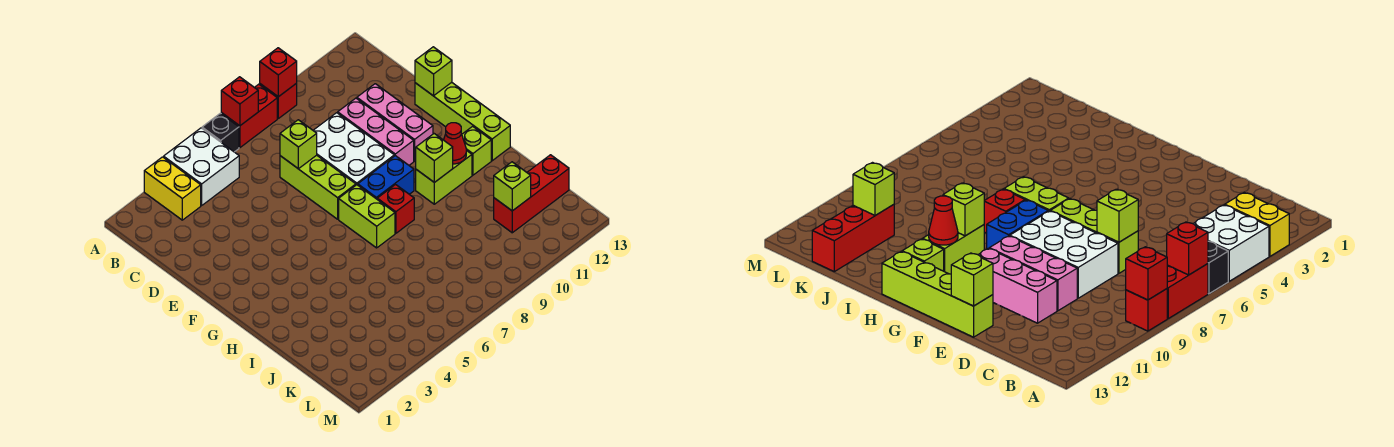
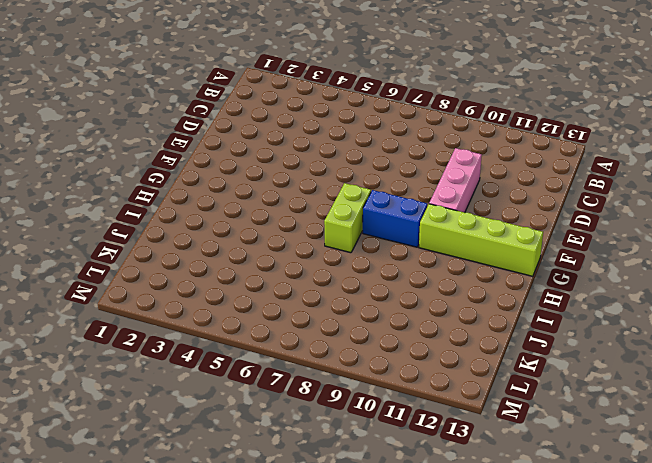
lime 1x4 brick [419,204,543,276] -> lime 1x4 brick turned to [415,82,510,161]
none -> yellow 1x2 brick [144,157,201,220]
none -> white 2x2 brick [164,128,239,206]
none -> black 1x1 brick [202,113,239,152]

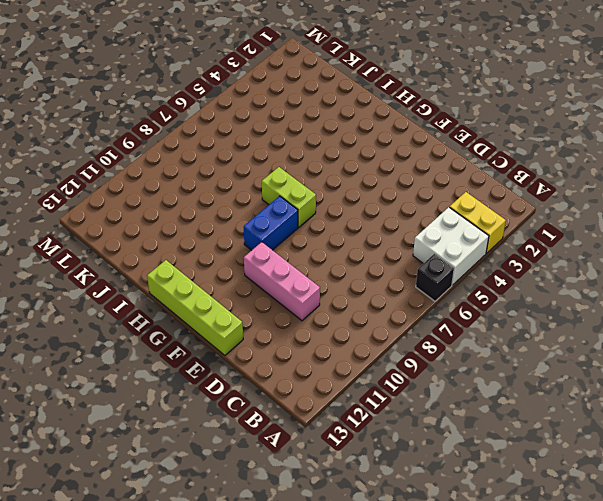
none -> red 1x2 brick [221,84,277,148]
none -> red 1x1 brick [260,83,297,118]
none -> lime 1x3 brick [280,155,356,219]

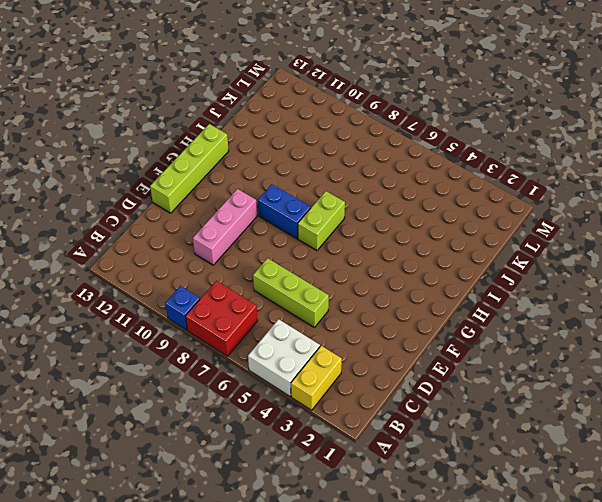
red 2x2 brick [186,281,258,356] -> red 1x2 brick [221,84,277,148]
blue 1x1 brick [165,286,200,330] -> red 1x1 brick [260,83,297,118]
lime 1x3 brick [253,258,329,327] -> lime 1x3 brick turned to [280,155,356,219]
none -> black 1x1 brick [202,113,239,152]
none -> white 2x3 brick [313,113,394,185]
none -> pink 1x3 brick [357,84,433,161]

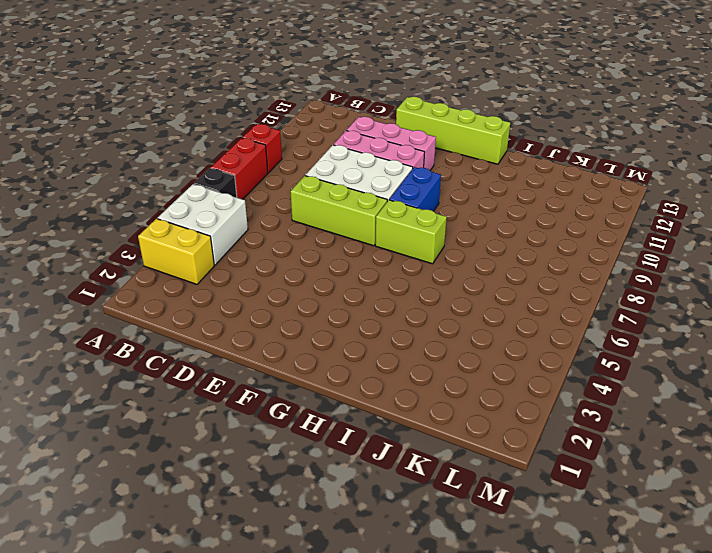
none -> red 1x1 brick [377,185,414,233]
none -> lime 1x2 brick [416,150,472,204]
none -> lime 1x1 brick [462,126,491,175]

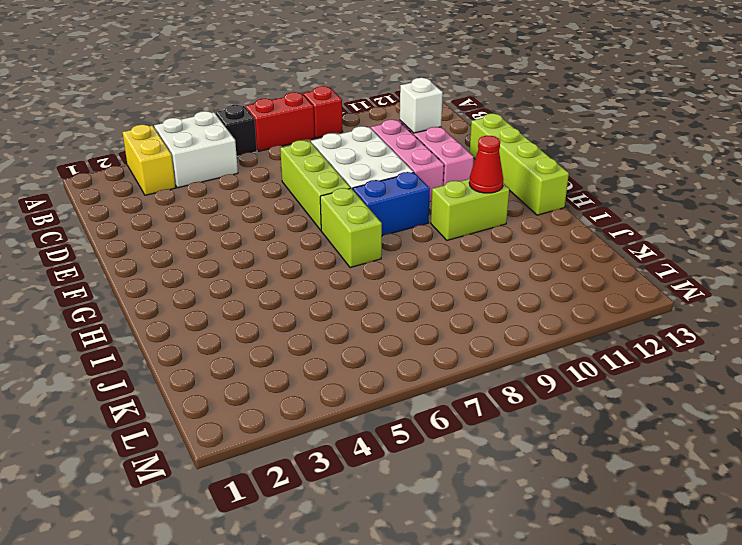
white 1x1 brick [400,78,443,133] -> none
none -> red 1x1 brick [377,185,414,233]
none -> lime 1x1 brick [462,126,491,175]
none -> red 1x3 brick [494,155,569,233]

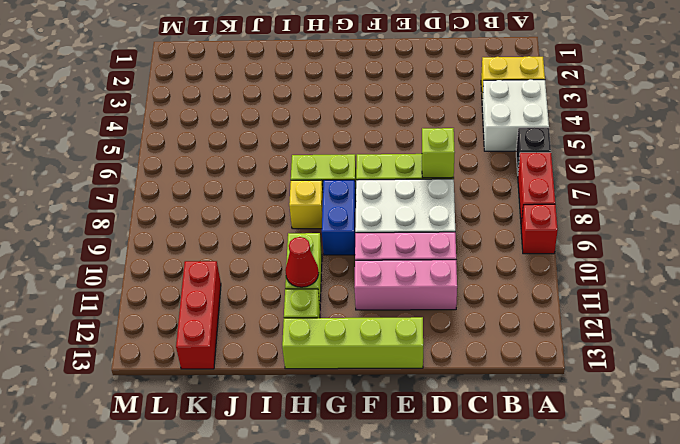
yellow 1x1 brick [289,180,323,229] -> red 1x1 brick [377,185,414,233]
none -> red 1x1 brick [221,77,258,126]
none -> red 1x1 brick [260,48,297,97]
none -> lime 1x1 brick [415,47,452,96]

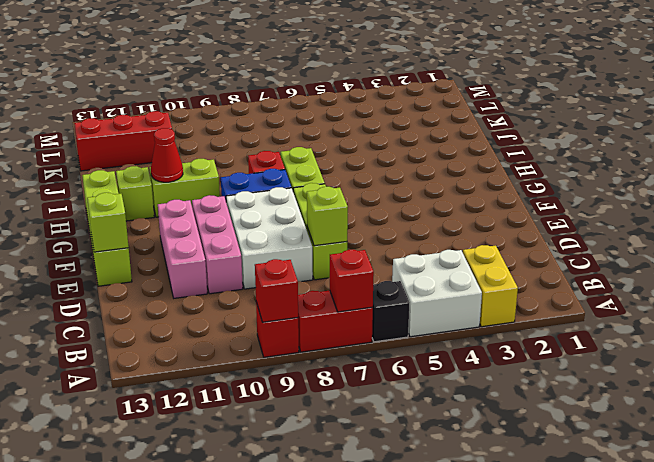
none -> lime 1x1 brick [416,134,453,182]
none -> lime 1x1 brick [494,162,531,211]

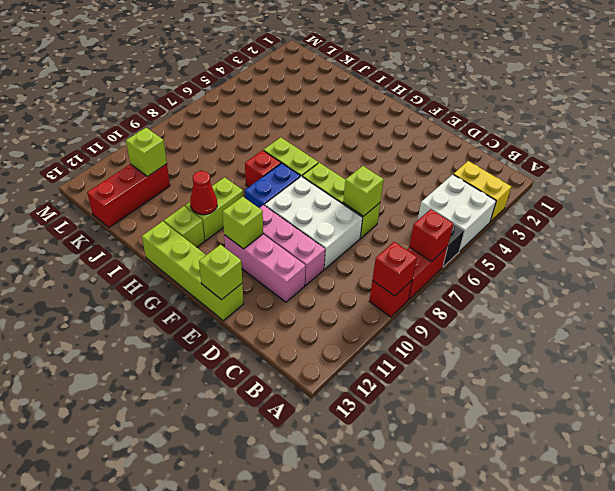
lime 1x1 brick [223,197,263,249] -> lime 1x1 brick moved to [416,134,453,182]

